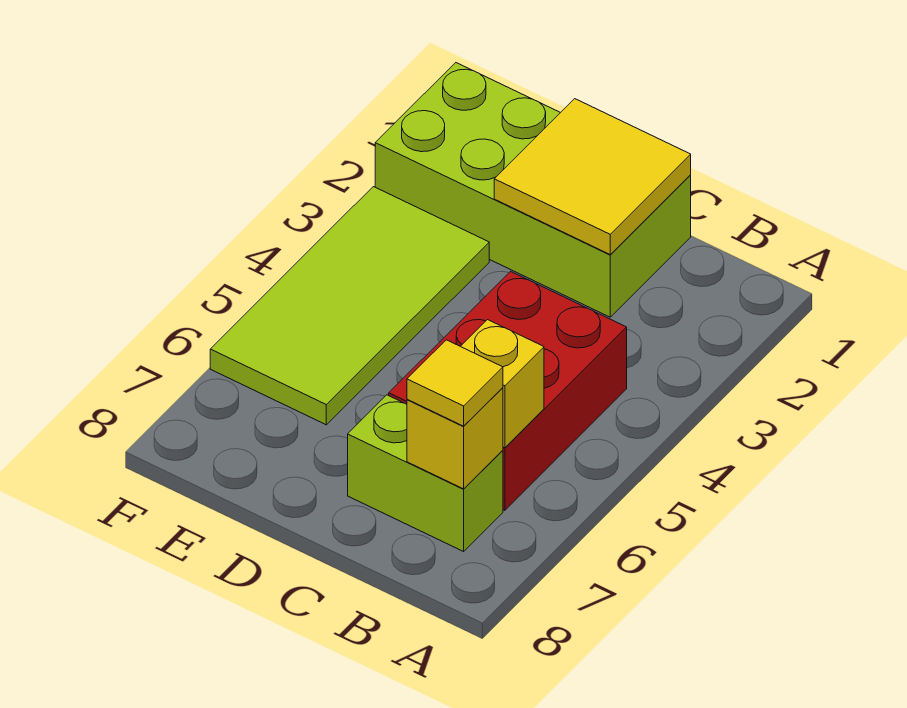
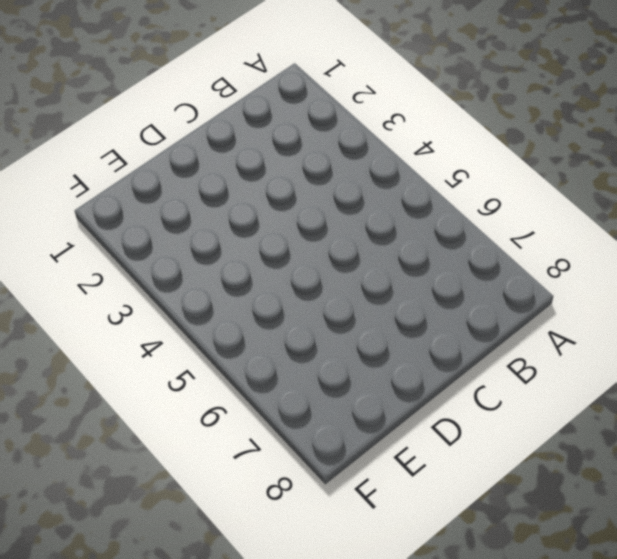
none -> red 2x3 brick [389,272,627,510]
none -> lime 1x2 brick [348,395,503,551]

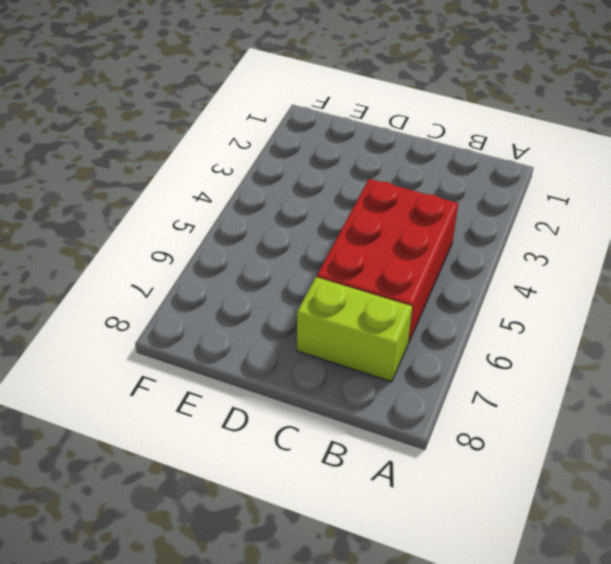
none -> lime 2x4 brick [375,63,691,317]
none -> lime 2x4 tile [210,187,489,425]

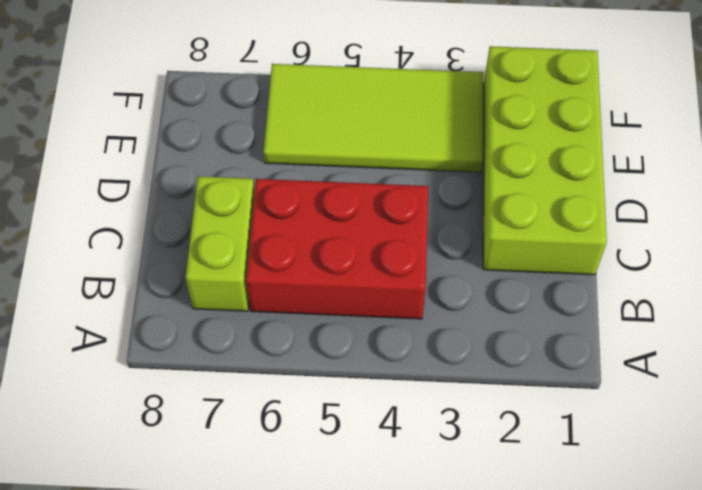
none -> yellow 1x1 brick [461,320,544,448]
none -> yellow 1x1 brick [407,388,503,489]

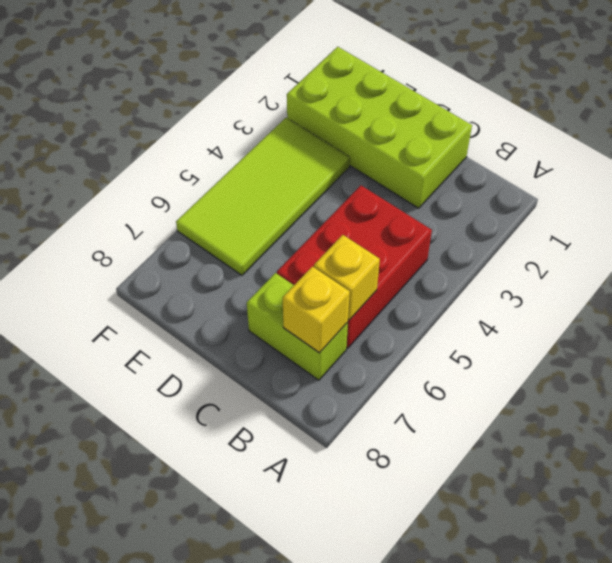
none -> yellow 2x2 tile [494,99,691,254]
none -> yellow 1x1 tile [407,340,503,426]

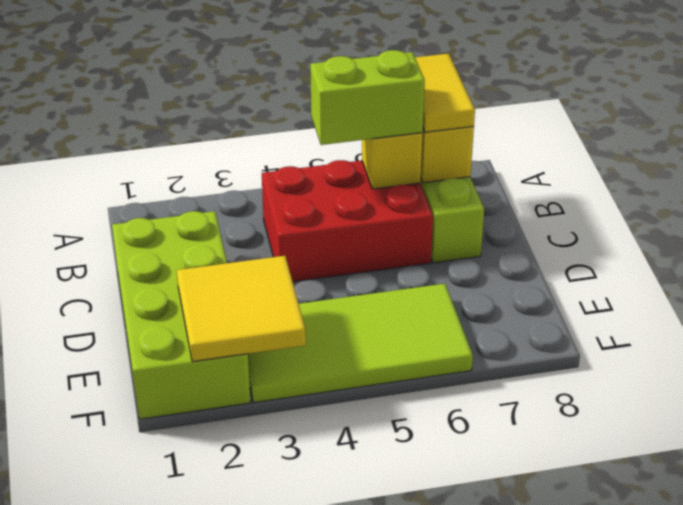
yellow 1x2 tile [415,53,475,132] -> yellow 1x1 tile [407,340,503,426]
lime 1x2 brick [310,50,425,145] -> none
yellow 2x2 tile [177,256,306,362] -> yellow 2x2 tile moved to [494,99,691,254]

